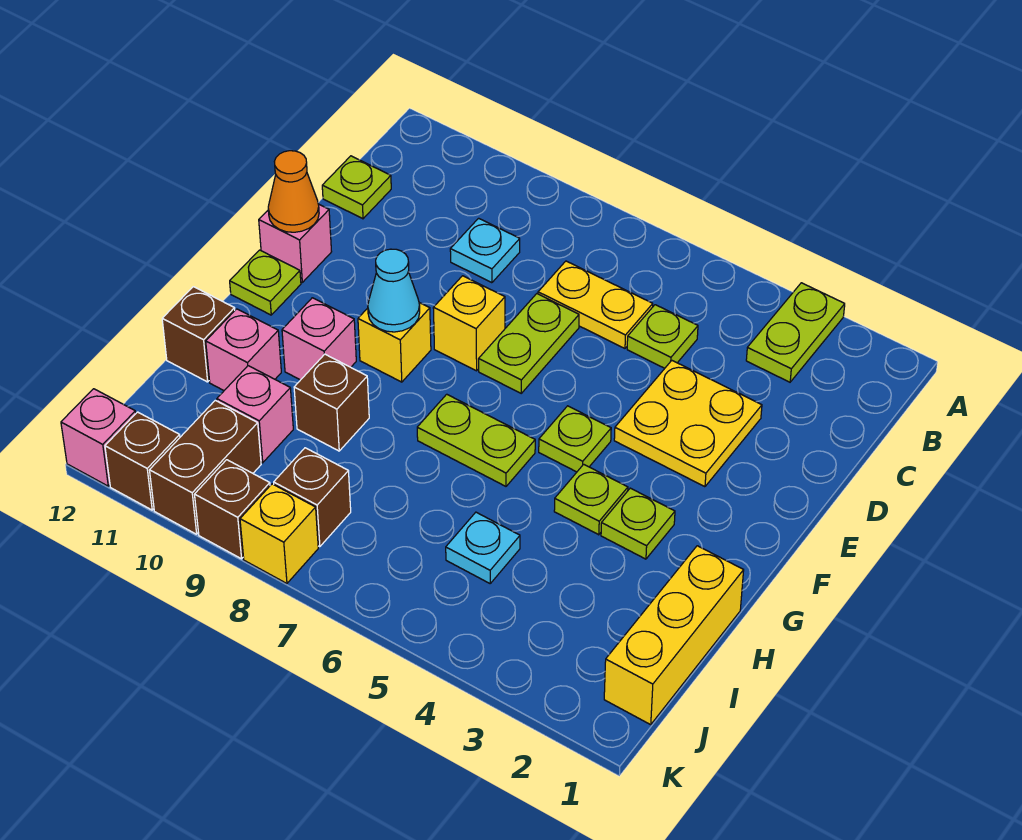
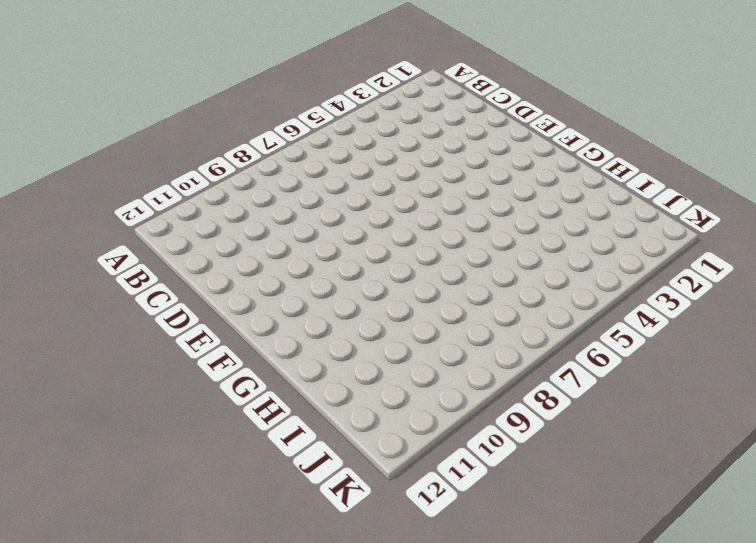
none -> lime 1x2 plate [746,283,845,382]
none -> lime 1x1 plate [627,305,698,368]
none -> yellow 1x2 plate [538,261,653,348]
none -> cyan 1x1 plate [450,218,520,283]

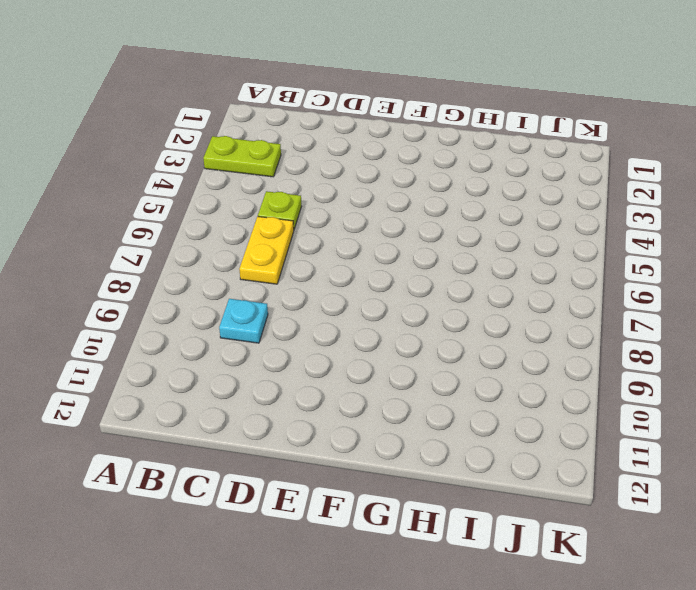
none -> lime 1x1 plate [322,156,391,219]
none -> yellow 2x2 plate [614,361,762,487]
none -> lime 1x2 plate [479,294,579,393]
none -> yellow 1x1 brick [433,276,505,371]

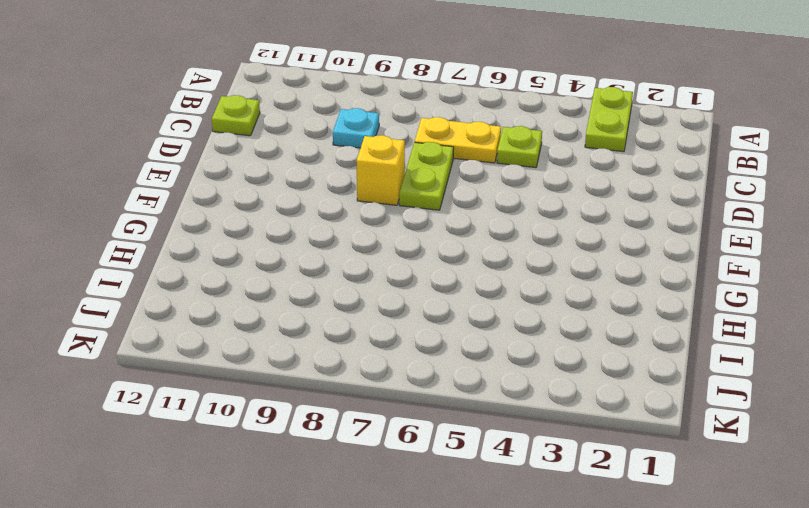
none -> yellow 2x2 plate [614,361,762,487]
none -> pink 1x1 brick [259,204,332,282]
none -> lime 1x1 plate [539,406,611,472]
none -> yellow 1x1 brick [358,303,431,382]

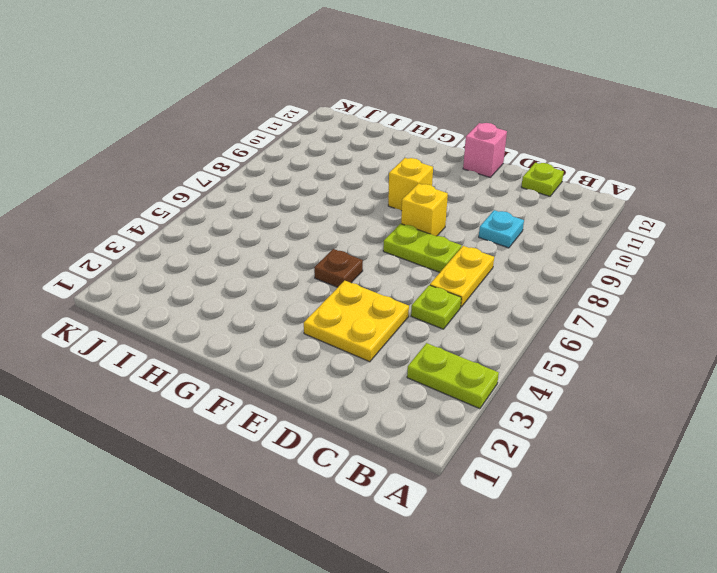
brown 1x1 plate [314,249,363,287] -> lime 1x1 plate [539,406,611,472]
none -> lime 1x1 plate [230,250,301,315]
none -> lime 1x1 plate [601,488,675,559]
none -> lime 1x1 plate [554,464,628,535]
none -> lime 1x2 plate [417,394,535,486]

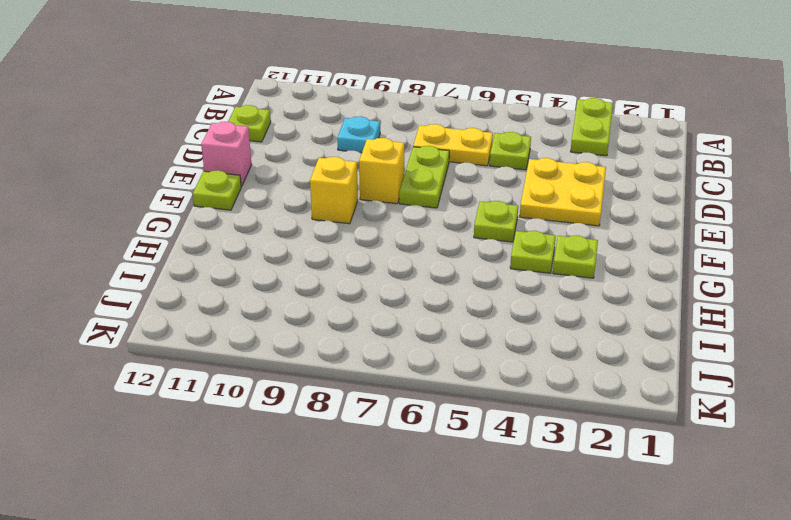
none -> lime 1x2 plate [417,394,535,486]
none -> pink 1x1 brick [282,298,356,380]
none -> yellow 1x3 brick [604,546,744,725]
none -> brown 1x1 brick [294,354,369,451]

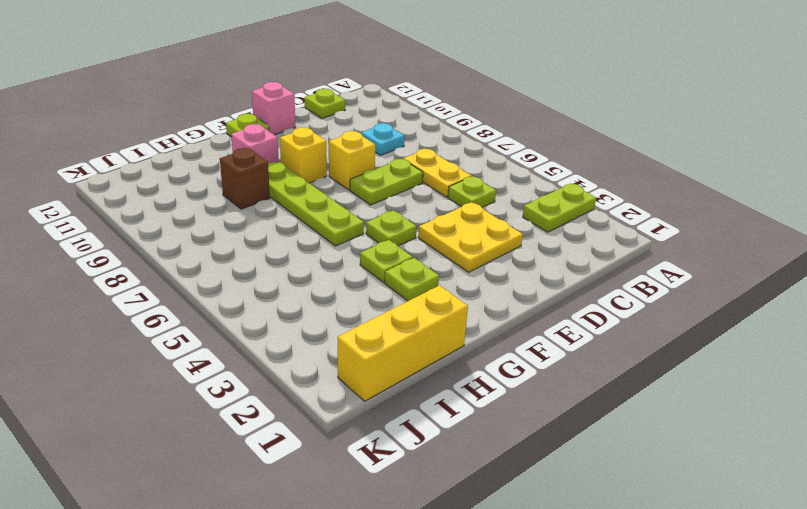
lime 1x4 plate [268,162,364,246] -> lime 1x2 plate [417,394,535,486]
none -> pink 1x1 brick [206,309,281,390]
none -> brown 1x1 brick [162,287,235,382]
none -> cyan 1x1 plate [446,512,520,583]
none -> pink 1x1 brick [217,366,293,463]

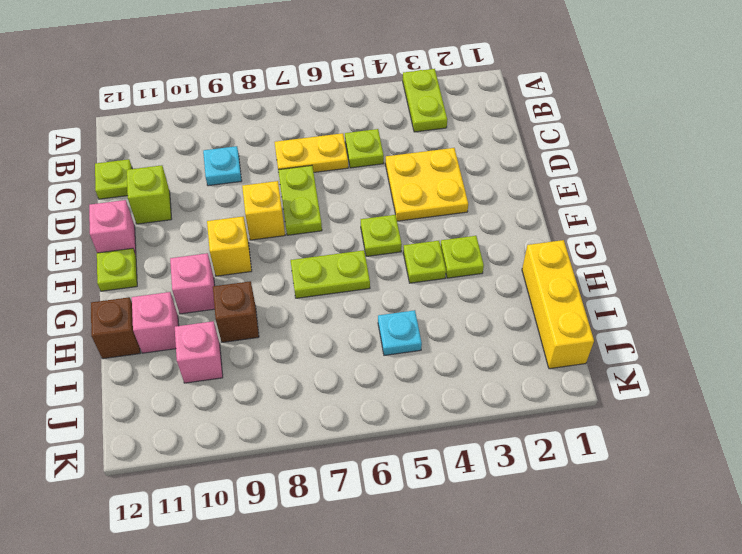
lime 1x1 brick [127,165,171,224] -> none
none -> brown 1x1 brick [274,448,351,547]
none -> brown 1x2 brick [150,400,261,534]
none -> yellow 1x1 brick [240,484,318,583]
none -> brown 1x1 brick [195,460,270,559]

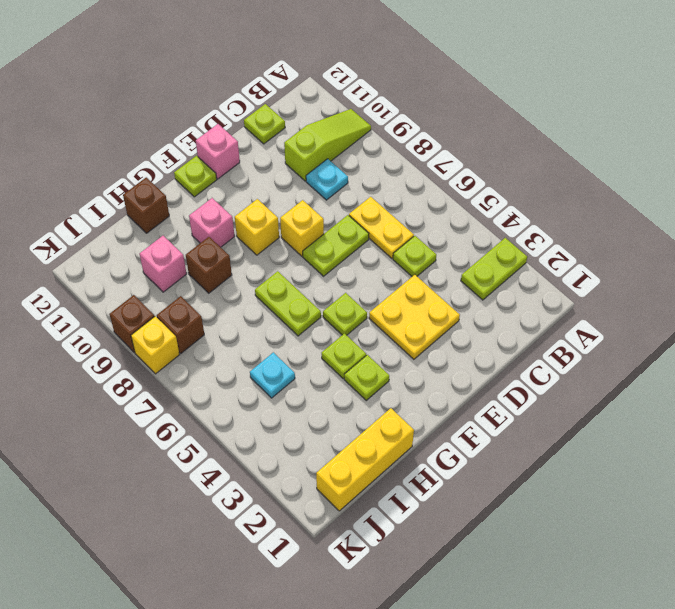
lime 1x3 slope [284,109,371,181] -> none
none -> pink 1x1 brick [206,309,281,390]
none -> brown 1x2 brick [150,400,261,534]
none -> brown 1x1 brick [105,412,180,510]
none -> pink 1x1 brick [61,389,136,486]

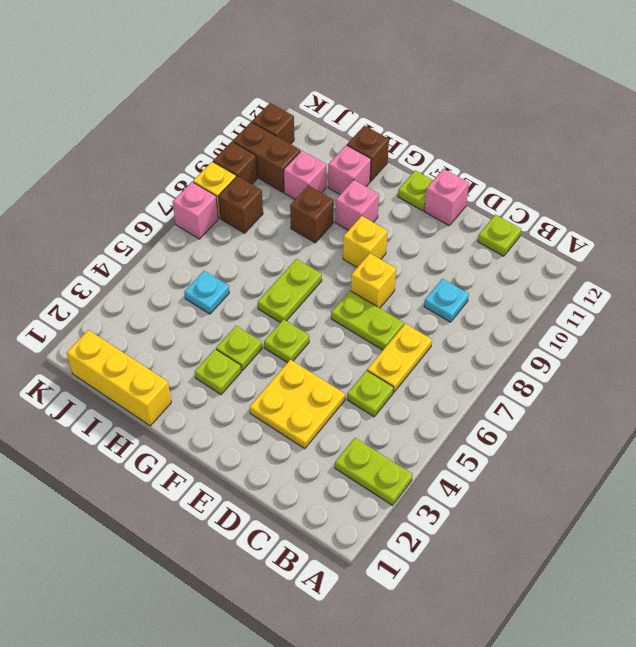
pink 1x1 brick [173,182,218,239] -> pink 1x1 brick moved to [61,389,136,486]
none -> orange 1x1 cone [268,151,319,232]
none -> cyan 1x1 cone [368,249,420,332]

